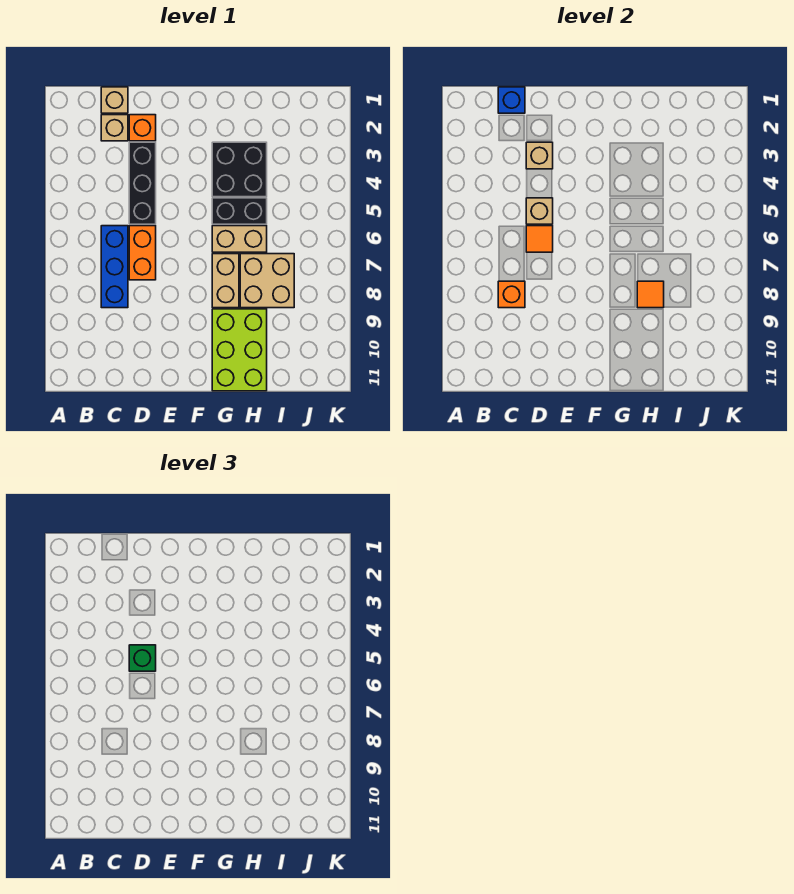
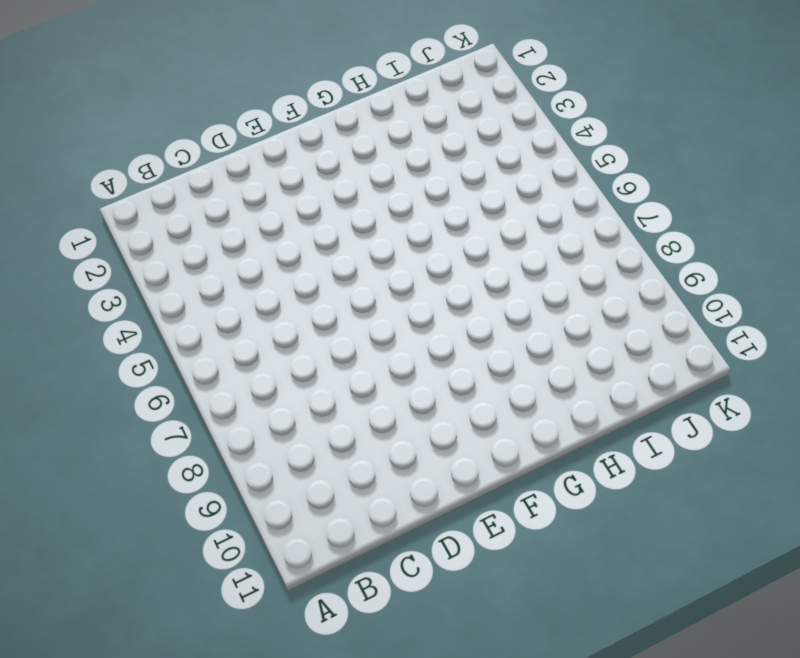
none -> tan 1x1 brick [101,87,128,113]
none -> tan 1x1 brick [101,115,128,141]
none -> blue 1x3 brick [101,226,128,308]

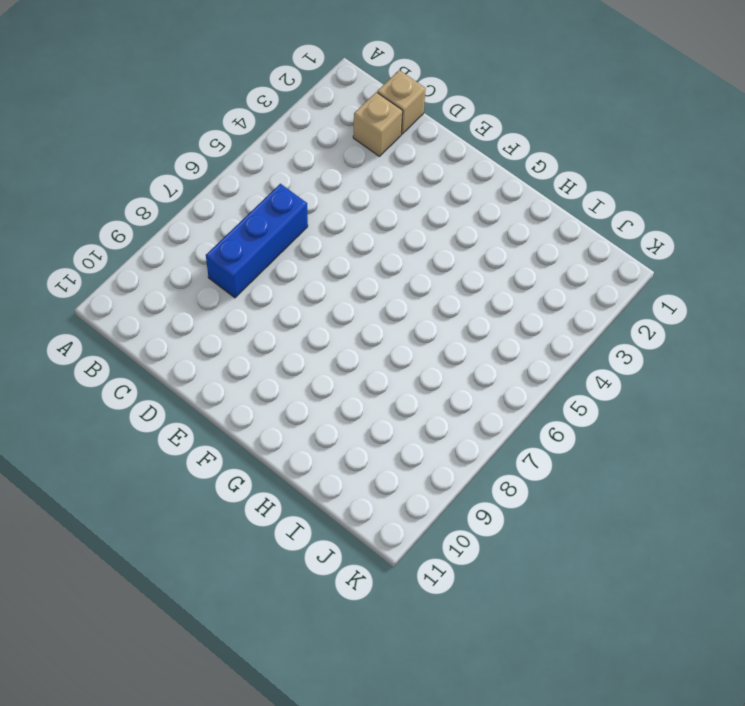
none -> orange 1x1 brick [129,115,156,141]
none -> black 1x3 brick [129,142,156,224]
none -> orange 1x2 brick [129,226,156,280]

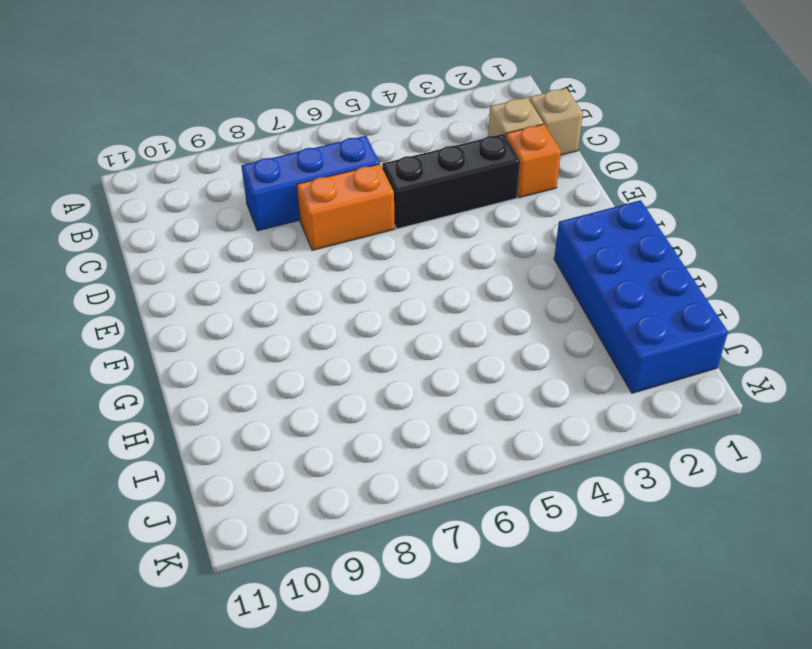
blue 2x4 brick [554,200,728,393] -> none
none -> black 2x2 brick [212,142,267,197]
none -> black 1x2 brick [212,198,267,224]
none -> tan 1x2 brick [212,226,267,252]

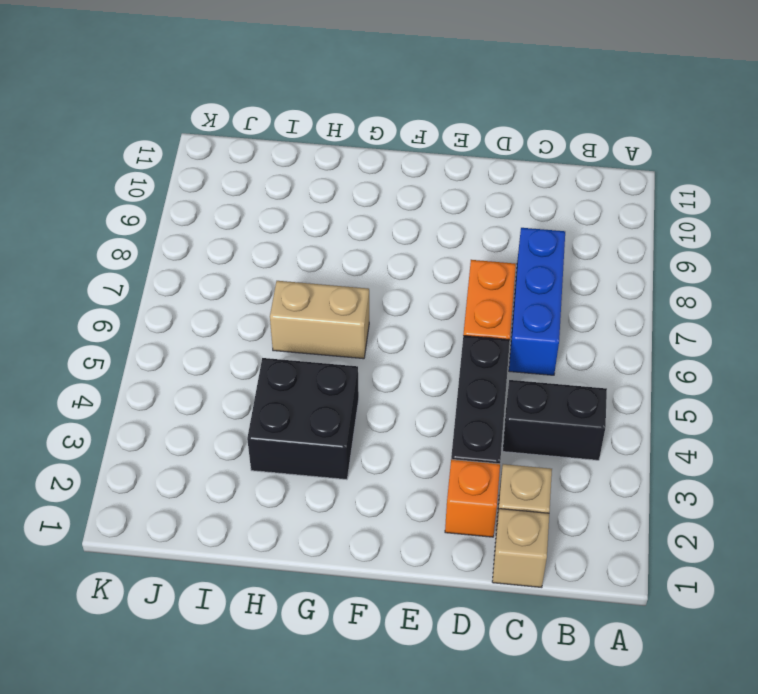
black 1x2 brick [503,380,607,460] -> black 1x2 brick moved to [212,198,267,224]
none -> tan 1x2 brick [212,254,239,308]
none -> lime 2x3 brick [212,309,267,391]
none -> tan 2x2 brick [240,254,294,308]

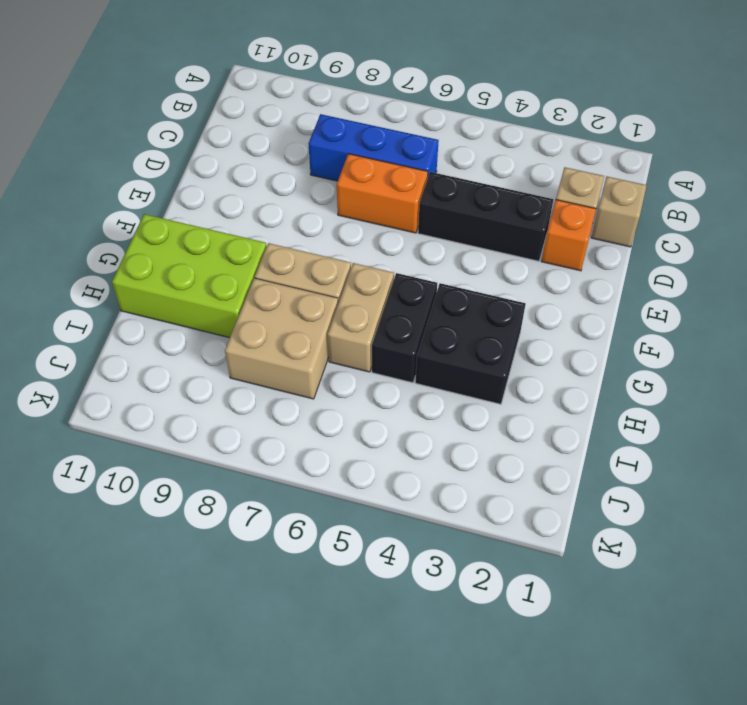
none -> blue 1x1 brick [498,87,525,113]
none -> orange 1x1 brick [498,281,525,308]
none -> tan 1x1 brick [526,142,553,169]

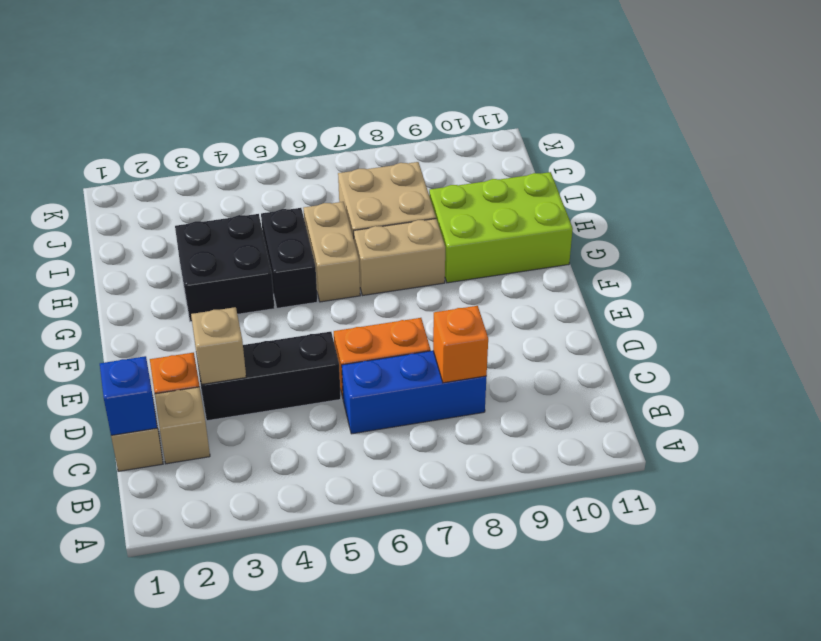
none -> tan 1x1 brick [526,198,553,224]
none -> orange 1x1 tile [526,226,553,252]
none -> orange 1x1 tile [637,281,664,308]

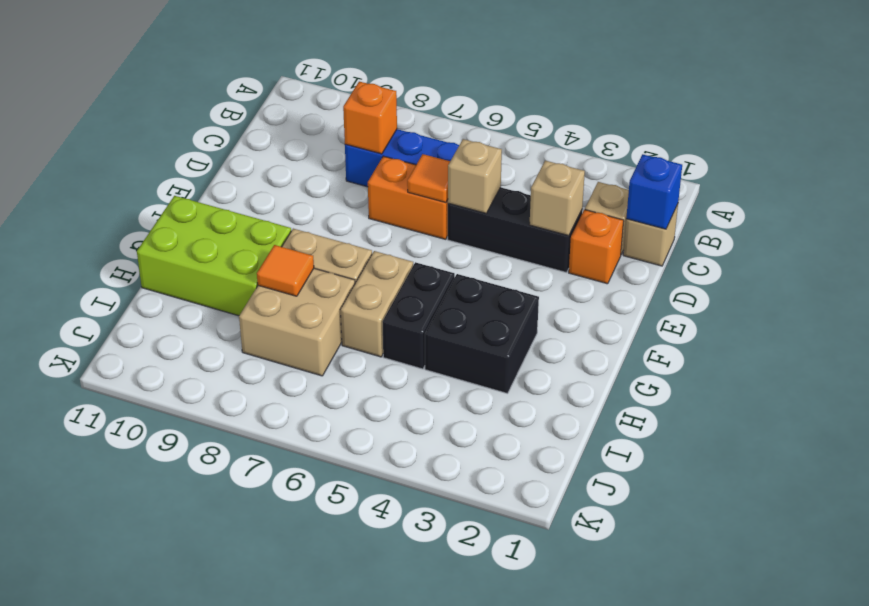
none -> green 1x1 brick [129,645,156,671]

